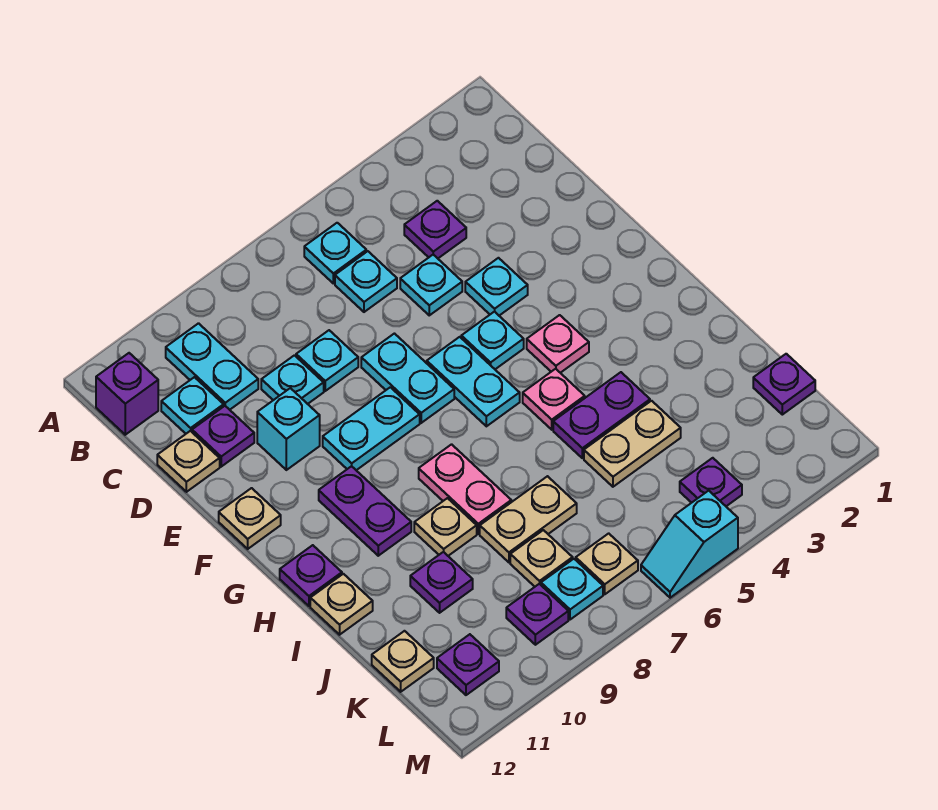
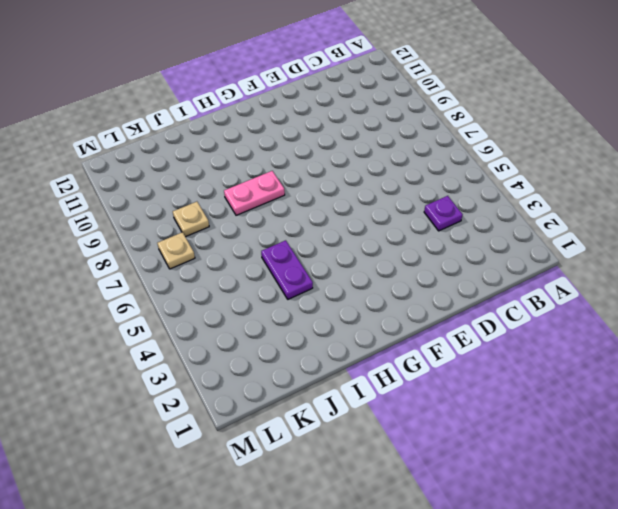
none -> cyan 1x1 plate [304,223,366,283]
none -> cyan 1x2 plate [166,323,258,410]
none -> purple 1x1 brick [96,353,158,435]
none -> cyan 1x1 plate [335,251,397,312]

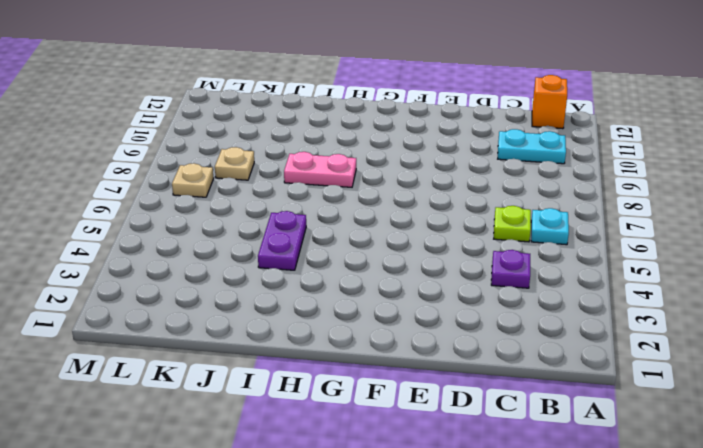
orange 1x1 brick [532,75,567,129] -> purple 1x1 brick [96,353,158,435]
lime 1x1 plate [494,206,531,242] -> cyan 1x1 plate [335,251,397,312]
none -> cyan 1x1 plate [161,377,224,434]
none -> cyan 1x1 plate [400,255,462,315]
none -> cyan 1x1 plate [296,330,358,391]
none -> cyan 1x1 plate [261,355,324,404]

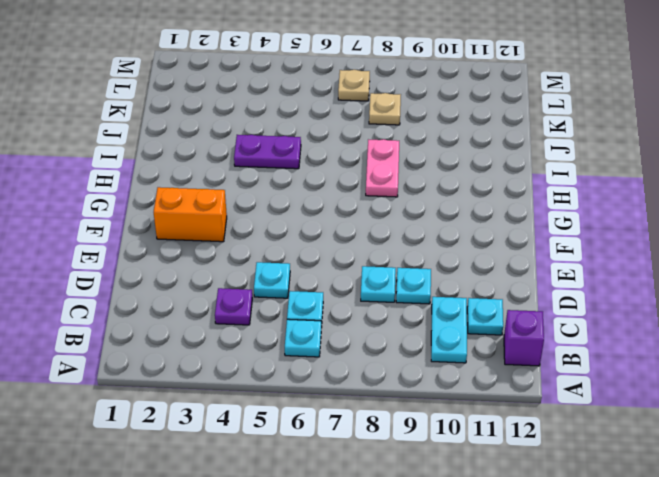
orange 1x2 brick [154,187,227,242] -> none
none -> purple 1x1 plate [192,406,254,467]
none -> tan 1x1 plate [157,431,220,492]
none -> cyan 1x1 plate [465,258,528,316]
none -> cyan 1x2 plate [361,334,454,423]

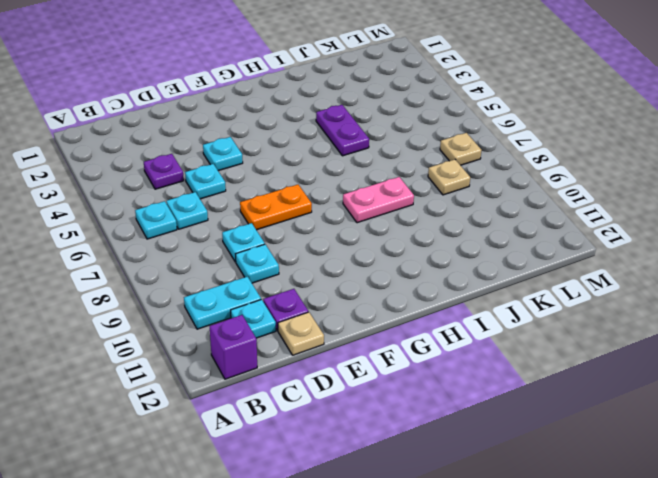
orange 1x2 plate [240,185,312,230] -> cyan 1x2 plate [361,334,454,423]
none -> cyan 1x1 brick [257,388,320,470]
none -> cyan 1x1 plate [461,312,524,369]
none -> cyan 1x2 plate [427,337,520,426]
none -> cyan 1x2 plate [323,387,420,470]

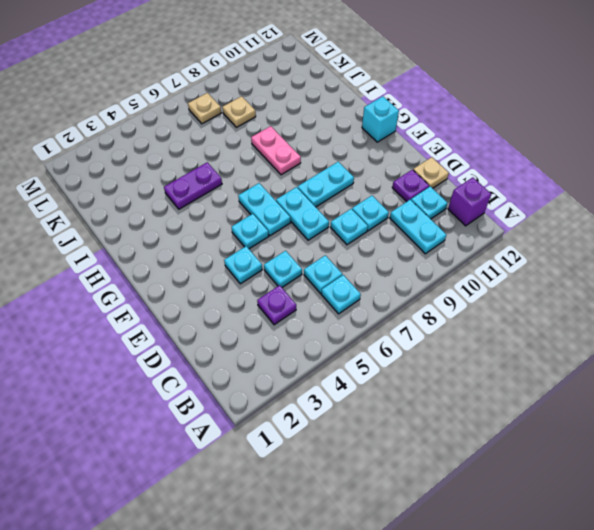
cyan 1x1 brick [362,96,399,142] -> cyan 1x1 brick moved to [257,388,320,470]
none -> tan 1x1 plate [219,488,281,549]
none -> pink 1x1 plate [527,315,589,373]
none -> purple 1x2 plate [319,466,411,556]
none -> pink 1x1 plate [523,369,585,430]

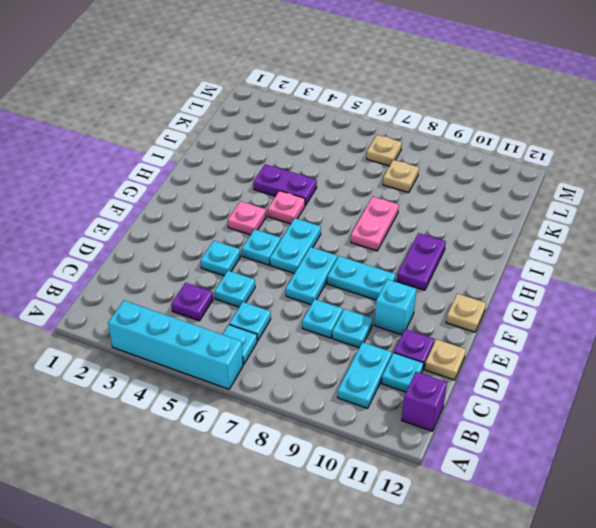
cyan 1x4 brick [108,301,243,389] -> none
none -> purple 1x1 plate [280,545,342,606]
none -> tan 1x1 plate [414,498,477,556]
none -> tan 1x1 plate [310,574,373,635]
none -> tan 1x2 plate [584,401,681,487]

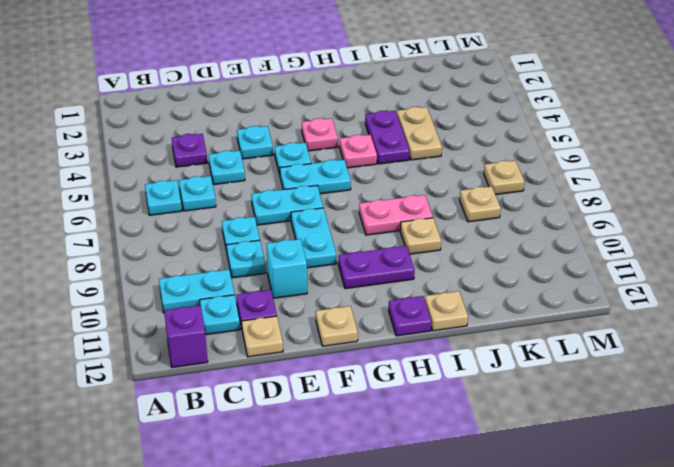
none -> tan 1x2 plate [480,476,577,562]
none -> purple 1x1 plate [410,552,473,613]
none -> purple 1x1 plate [753,354,815,415]
none -> tan 1x1 plate [372,631,434,692]

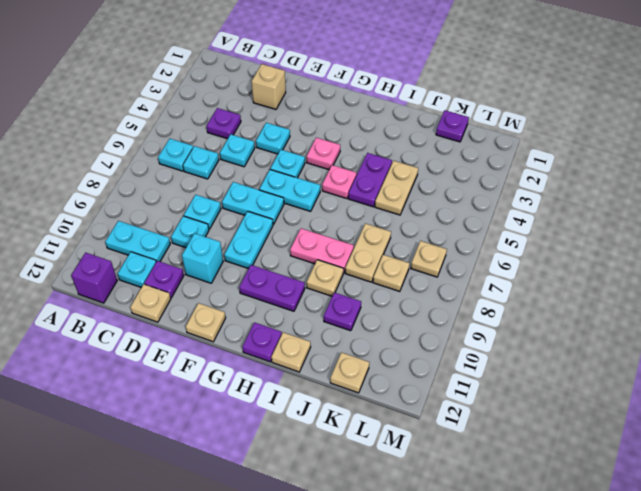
tan 1x1 brick [252,64,286,109] -> none
none -> purple 1x1 plate [680,458,742,506]
none -> cyan 1x1 plate [541,559,603,620]
none -> purple 1x1 plate [506,584,568,645]
none -> purple 1x1 plate [437,634,499,695]

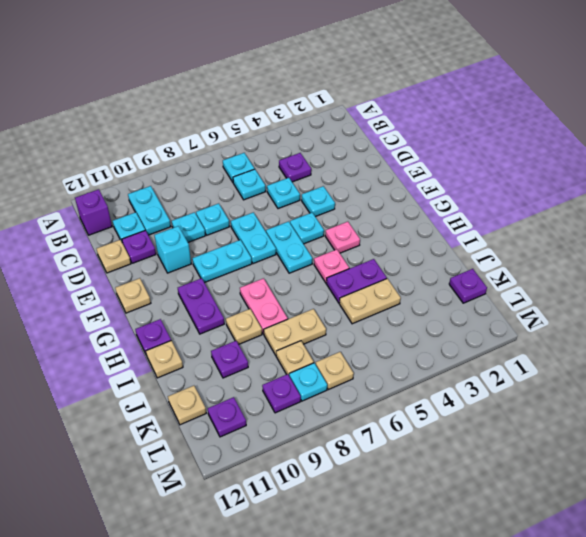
none -> purple 1x1 plate [680,458,742,506]
none -> cyan 1x2 slope [641,491,738,598]

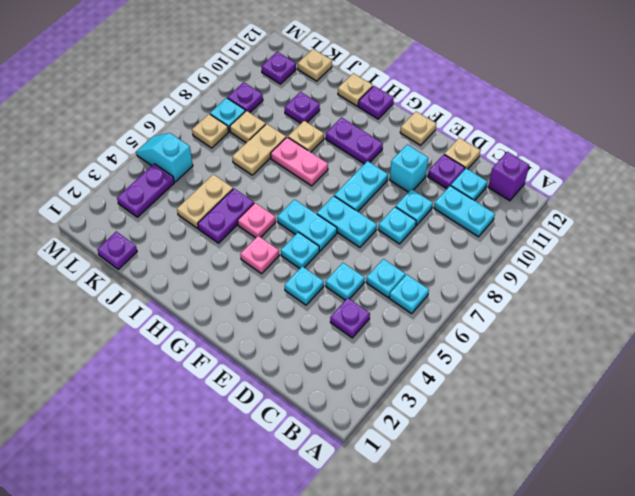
purple 1x2 plate [117,164,174,217] -> purple 1x1 plate [680,458,742,506]
cyan 1x2 slope [136,133,193,182] -> cyan 1x2 slope turned to [641,491,738,598]

